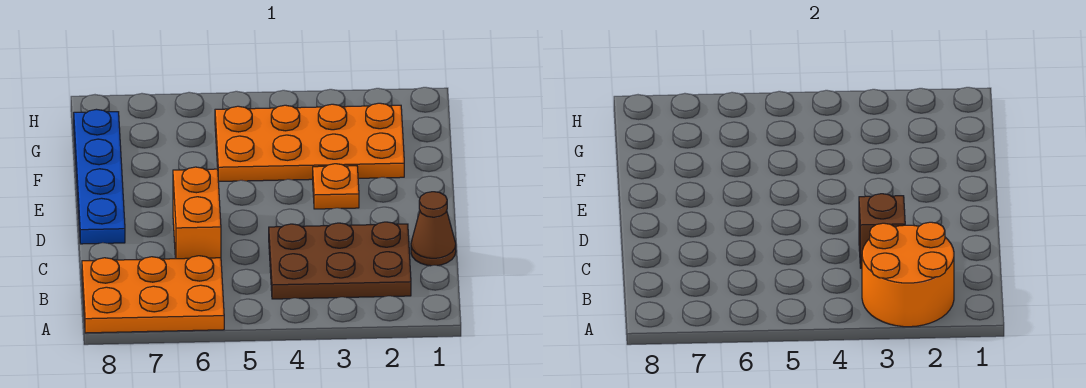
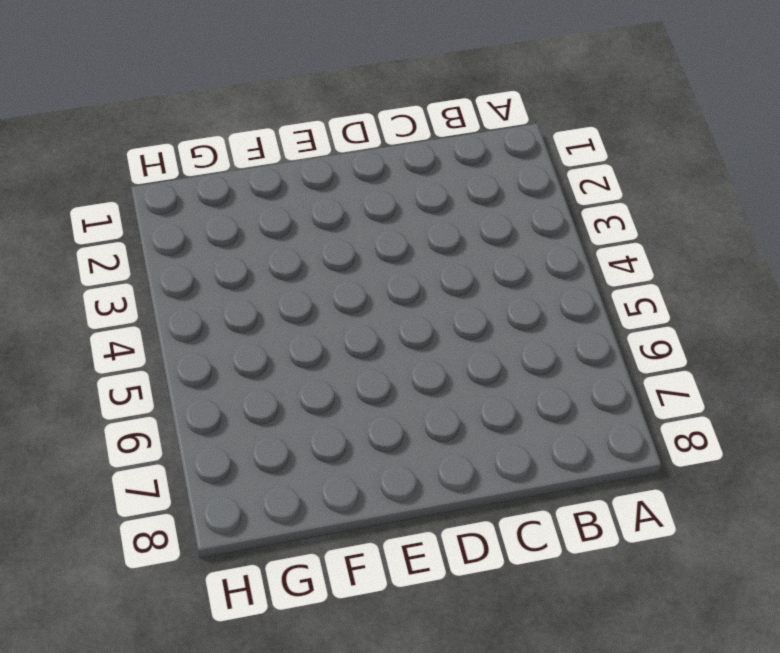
none -> orange 2x3 plate [82,256,224,333]
none -> brown 2x3 plate [269,222,411,299]

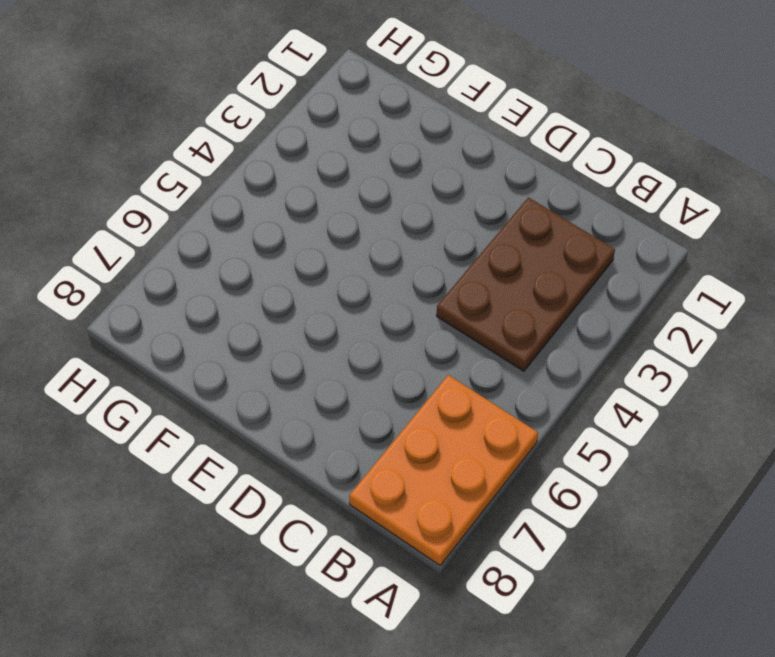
none -> brown 1x1 cone [411,192,456,266]
none -> orange 1x2 brick [173,167,221,259]

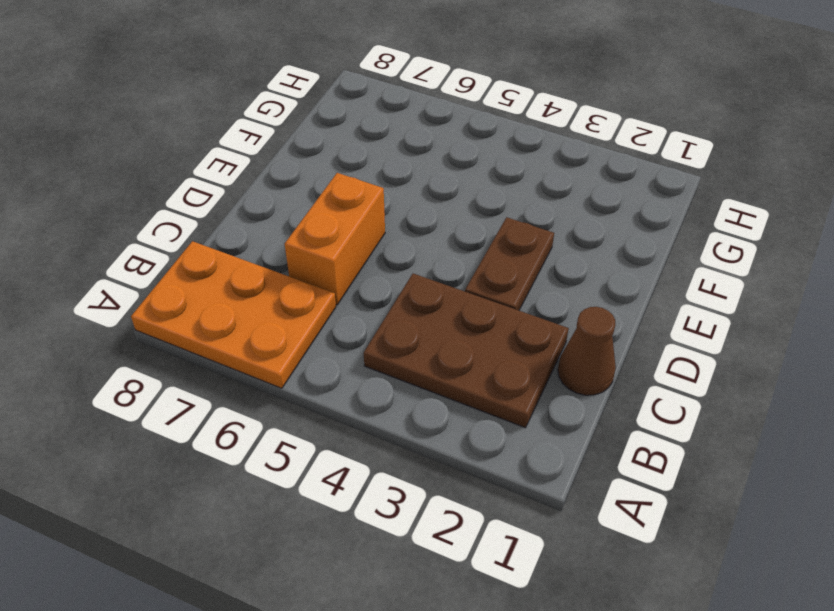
brown 1x2 plate [465,217,554,310] -> orange 1x1 plate [313,164,359,209]
none -> blue 1x4 plate [74,109,125,244]
none -> orange 2x4 plate [215,103,404,181]

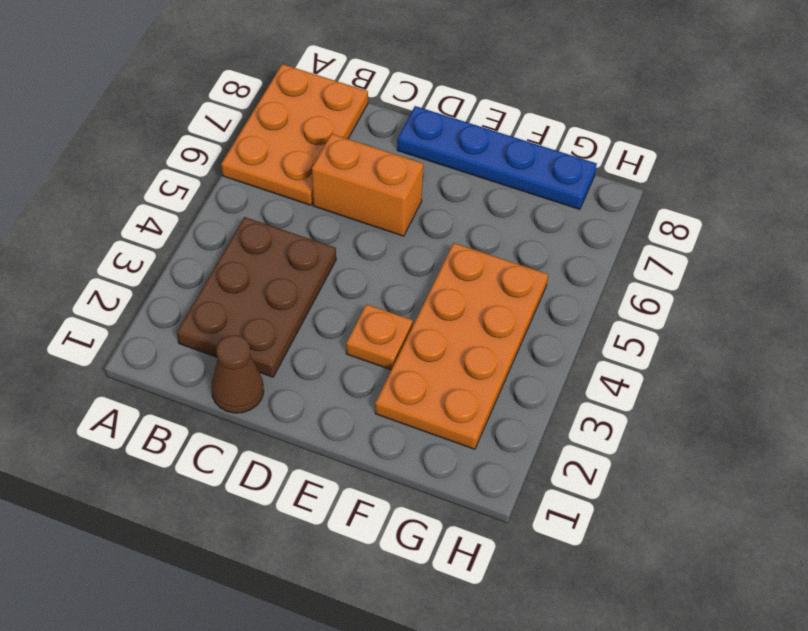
none -> orange 2x2 round brick [862,222,954,327]
none -> brown 1x1 brick [859,194,905,268]

